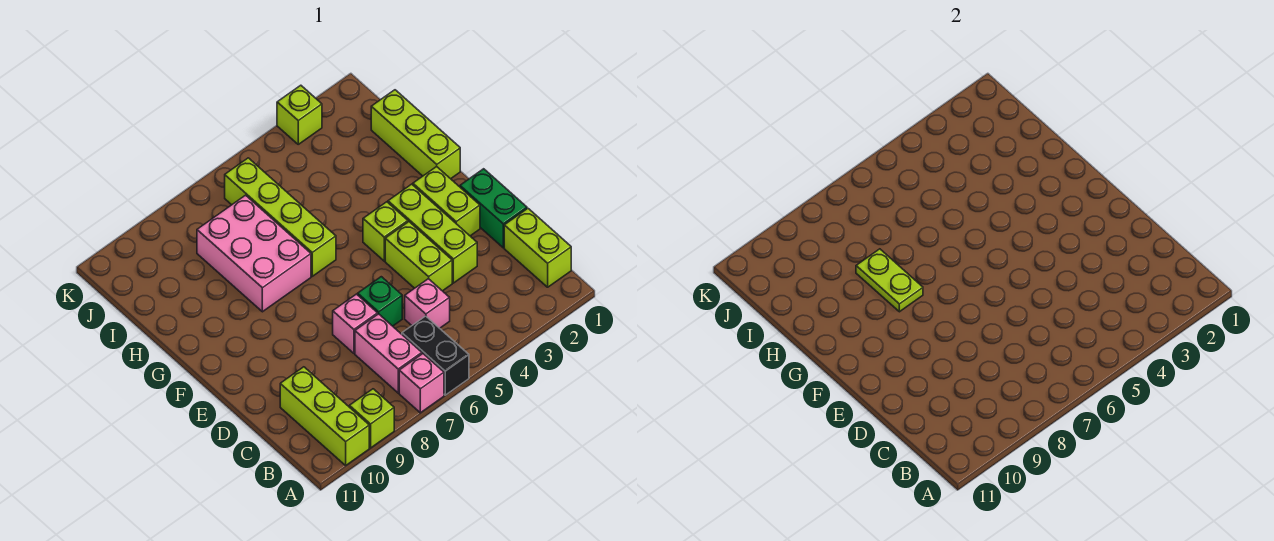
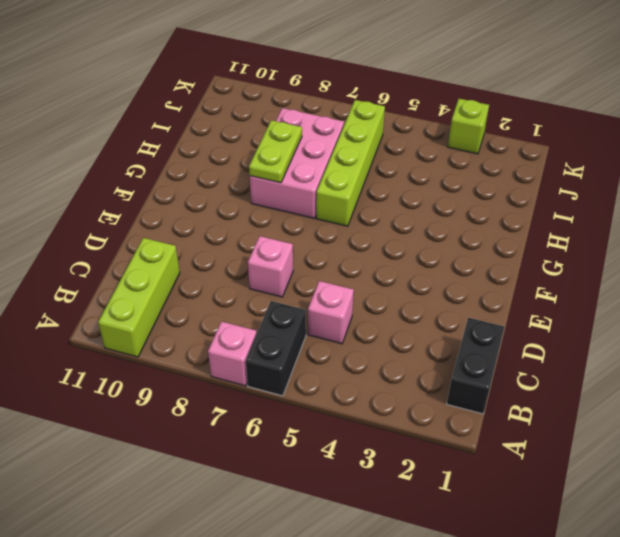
black 1x2 brick [447,318,505,414] -> lime 1x2 brick [504,209,571,287]
none -> lime 1x1 brick [349,389,394,448]
none -> pink 1x2 brick [355,314,422,393]
none -> green 1x2 brick [460,169,527,248]

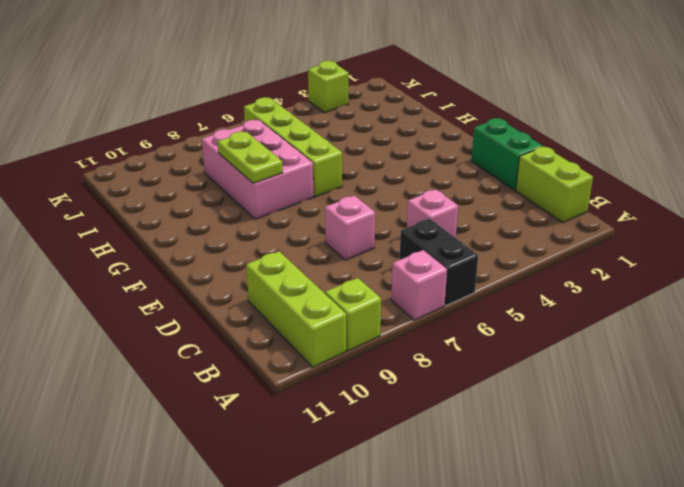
none -> pink 1x2 brick [355,314,422,393]
none -> lime 1x3 brick [388,184,477,283]
none -> lime 1x2 brick [385,222,452,291]

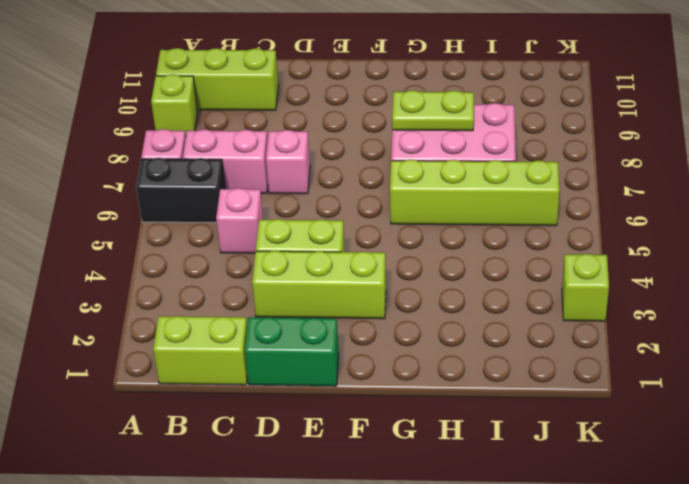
none -> green 1x1 brick [358,277,402,326]
none -> lime 1x2 brick [413,167,480,236]
none -> lime 1x1 brick [363,202,408,261]

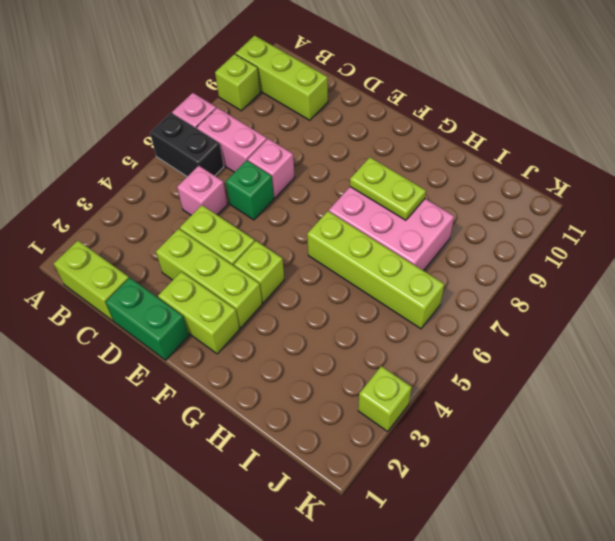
none -> lime 1x3 brick [371,90,460,179]

